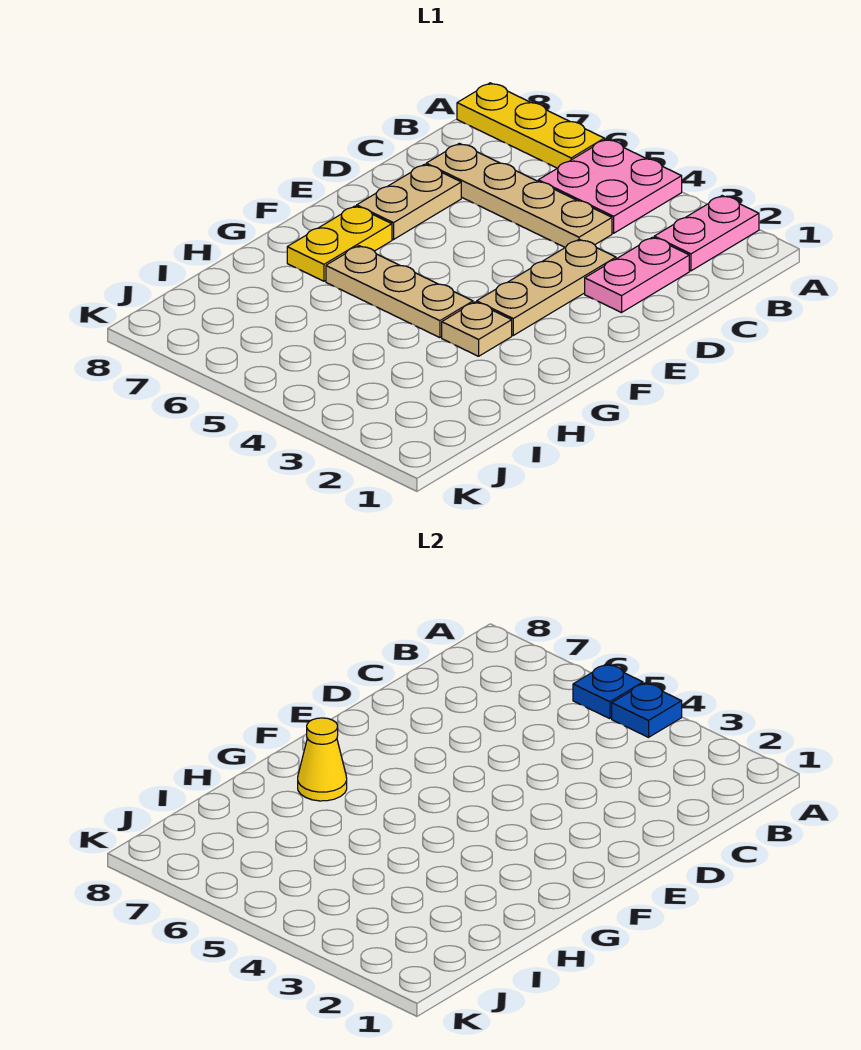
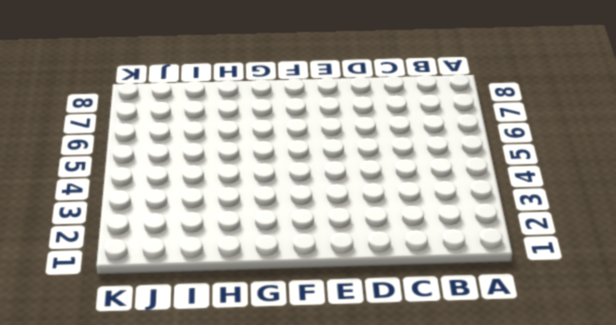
none -> pink 1x2 plate [654,196,759,271]
none -> pink 2x2 plate [538,139,682,233]
none -> yellow 1x3 plate [457,83,604,168]

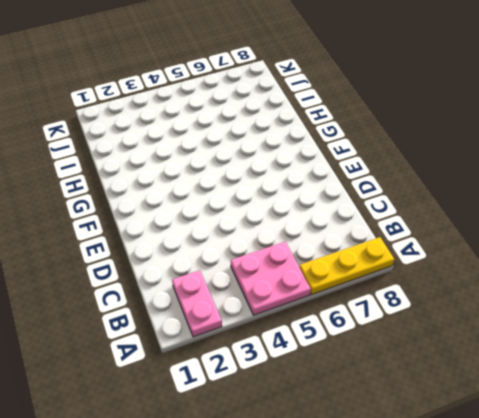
none -> pink 1x2 plate [585,237,689,313]
none -> tan 1x4 plate [426,143,612,247]
none -> tan 1x3 plate [477,239,616,335]

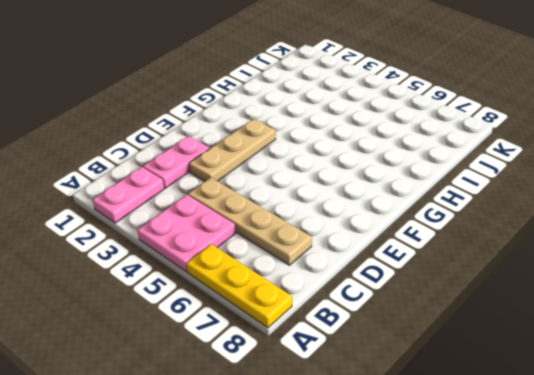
none -> tan 1x2 plate [357,164,461,240]
none -> yellow 1x2 plate [287,206,392,281]
none -> tan 1x1 plate [442,302,512,356]

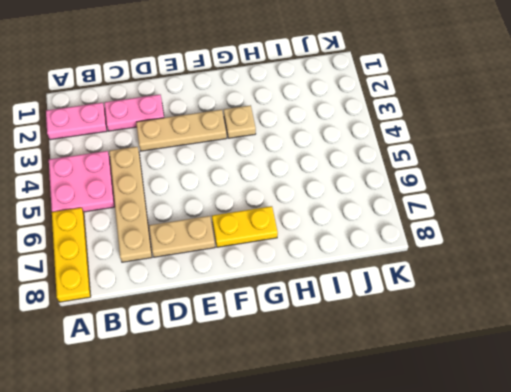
none -> tan 1x3 plate [326,246,473,338]
none -> blue 1x1 plate [612,683,682,737]
none -> blue 1x1 plate [573,664,643,719]

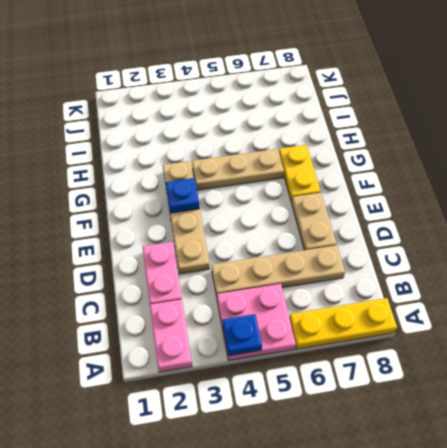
blue 1x1 plate [165,178,200,213] -> blue 1x1 plate moved to [573,664,643,719]
none -> yellow 1x1 cone [298,718,347,801]

